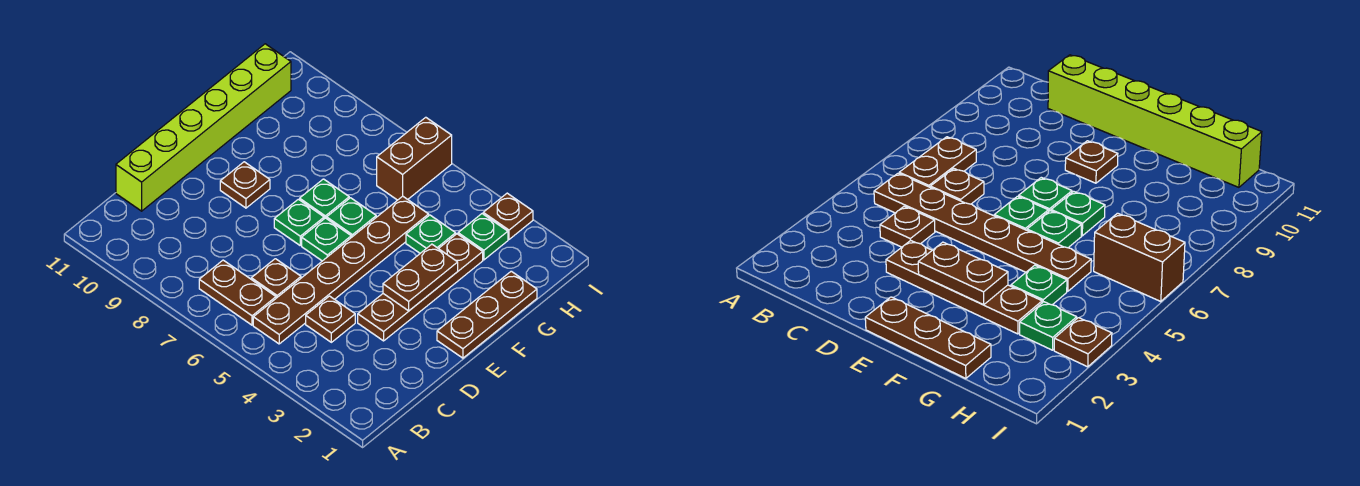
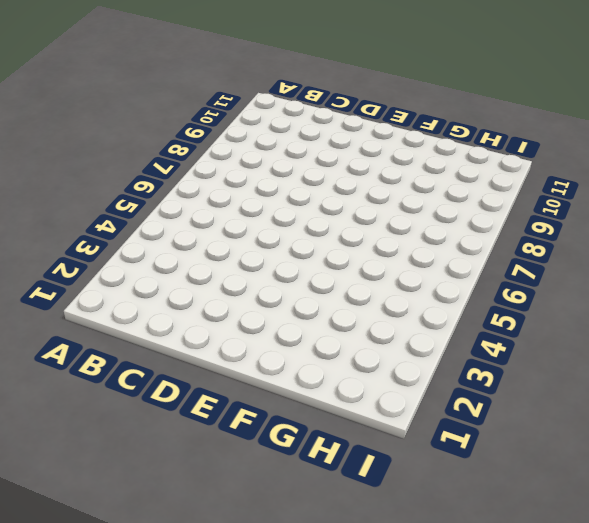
none -> brown 1x6 plate [253,196,429,344]
none -> brown 1x2 plate [199,260,276,325]
none -> brown 1x1 plate [306,296,355,342]

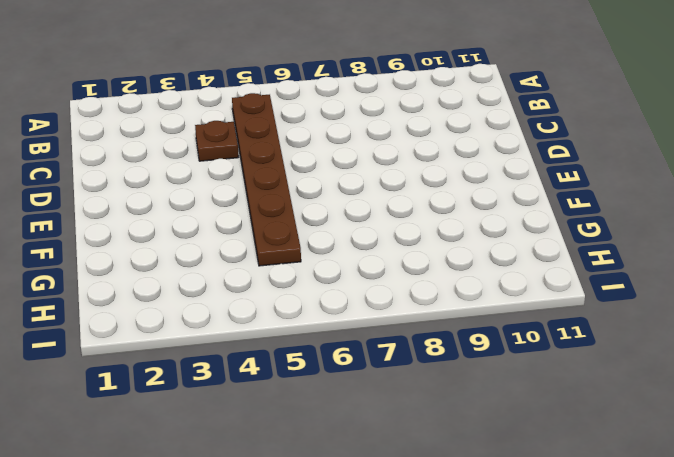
none -> brown 1x2 plate [199,260,276,325]
none -> brown 1x1 plate [251,259,301,298]
none -> lime 1x6 brick [116,44,291,211]

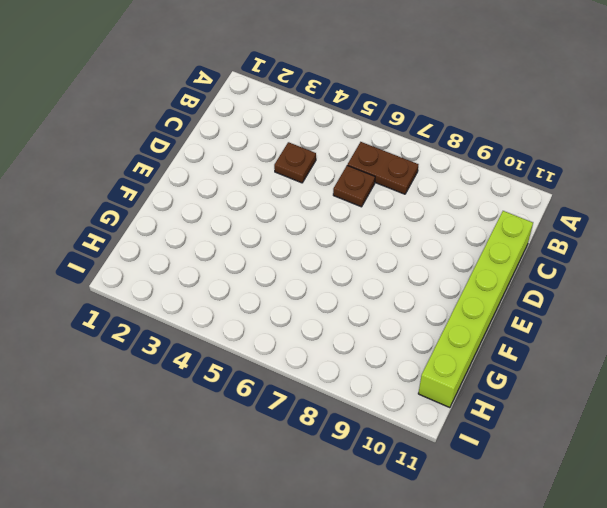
none -> brown 1x6 plate [253,196,429,344]
none -> brown 1x4 plate [358,234,483,341]
none -> brown 1x3 plate [437,271,537,358]

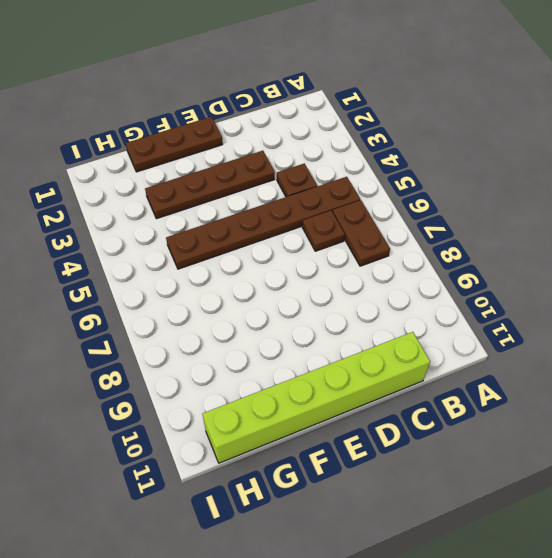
none -> green 1x1 plate [302,218,351,261]
none -> green 1x1 plate [274,199,324,245]
none -> brown 1x1 plate [220,162,270,208]

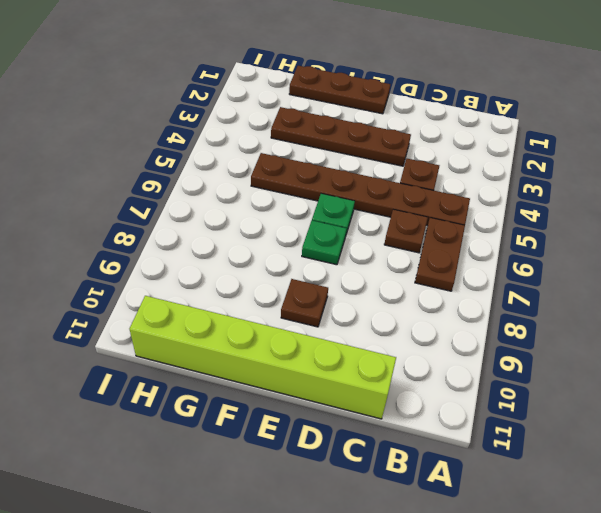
none -> green 1x1 plate [327,198,376,237]
none -> green 1x1 plate [300,179,349,219]
none -> green 1x1 plate [406,215,456,253]

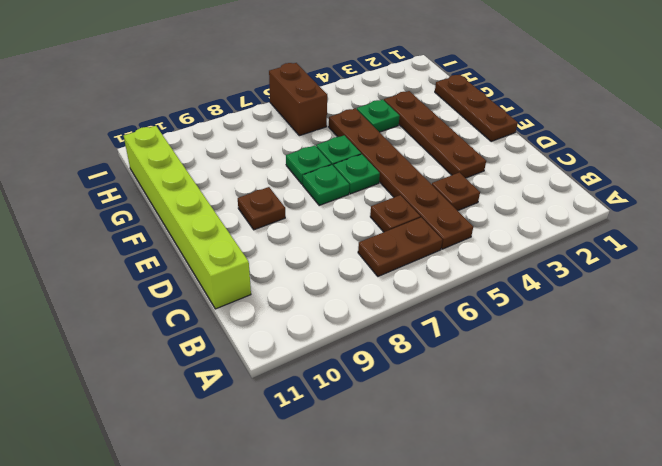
none -> green 1x1 plate [458,214,508,260]
none -> brown 1x1 plate [483,193,533,239]
none -> brown 1x2 plate [383,244,458,311]

